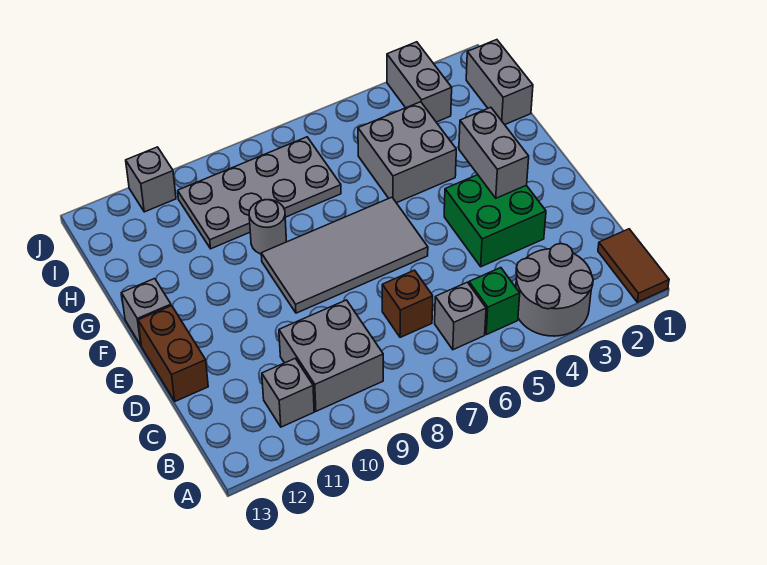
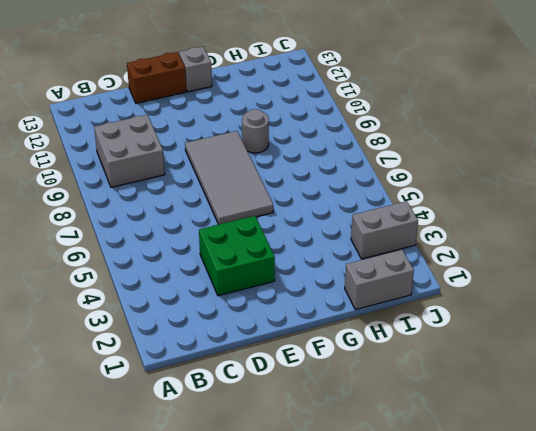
none -> brown 1x2 tile [598,229,669,302]
none -> grey 2x2 round brick [516,244,593,336]
none -> green 1x1 brick [469,268,520,335]

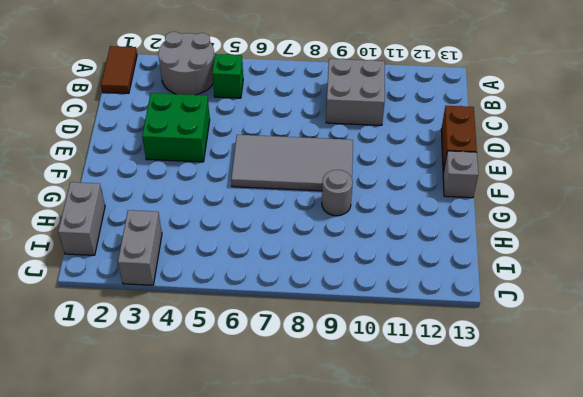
none -> grey 1x1 brick [435,282,486,350]
none -> grey 1x1 brick [262,358,314,427]
none -> brown 1x1 brick [382,270,433,337]

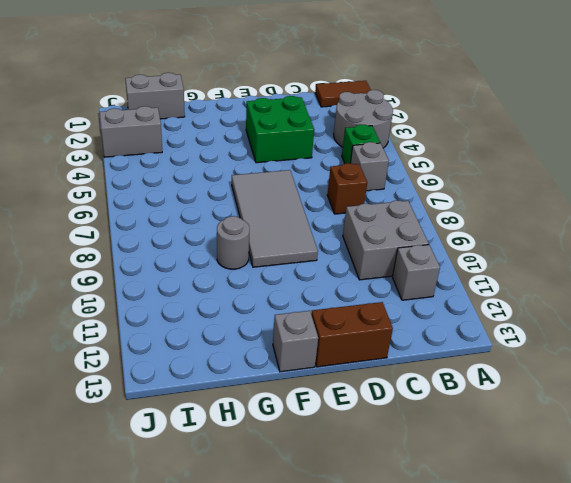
none -> grey 2x2 brick [358,102,456,203]
none -> grey 2x4 plate [178,137,341,249]
none -> grey 1x1 brick [126,147,176,212]

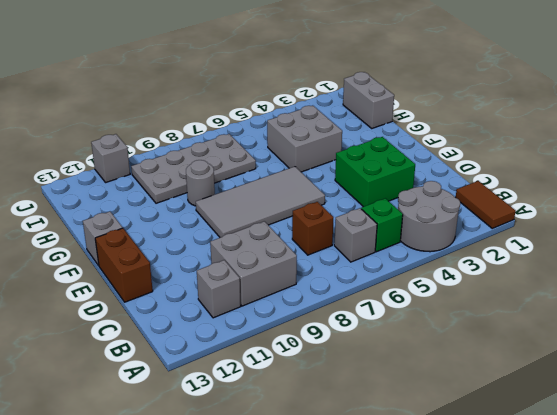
none -> grey 1x2 brick [387,42,452,122]
none -> grey 1x2 brick [459,107,529,198]

